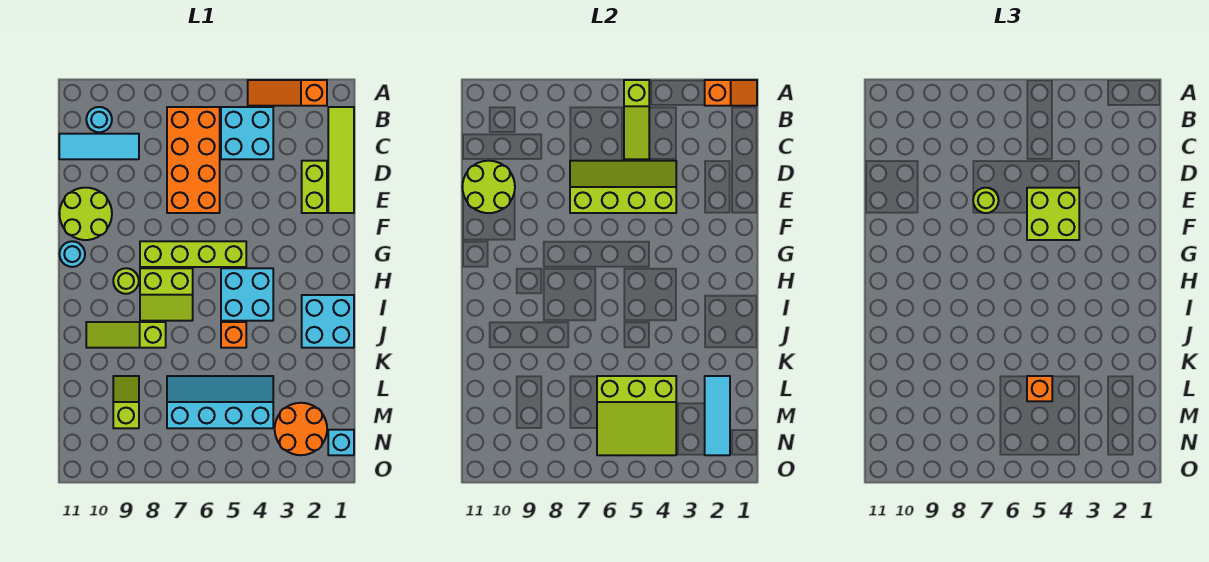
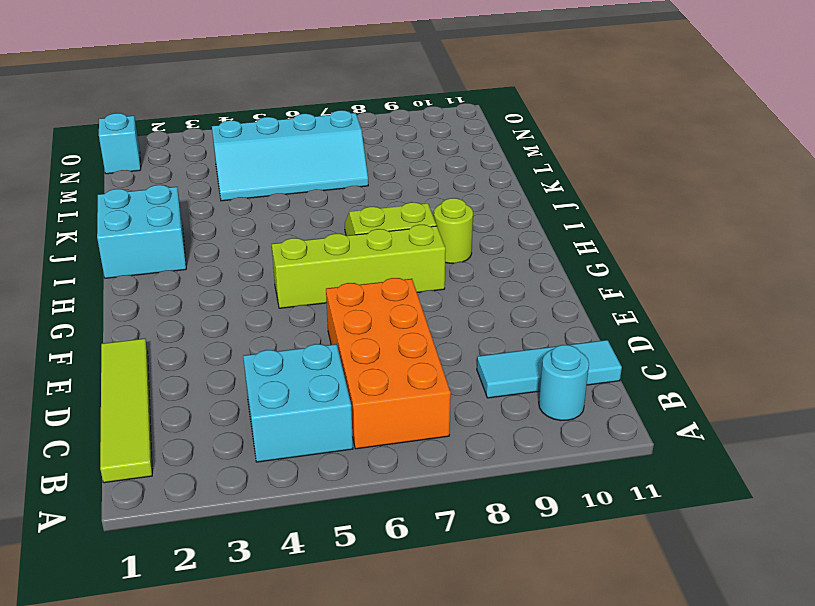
none -> orange 1x3 slope [248,80,327,106]
none -> lime 1x2 brick [302,161,327,213]
none -> lime 2x2 round brick [59,188,112,240]

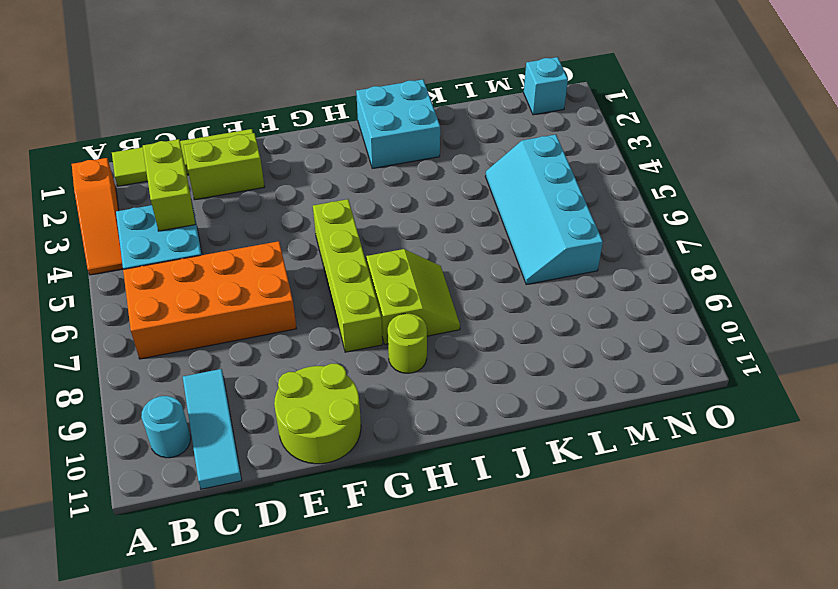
lime 1x2 brick [143,139,196,231] -> none
none -> cyan 1x1 round brick [60,241,85,267]
none -> cyan 2x2 brick [221,268,273,321]
none -> orange 1x1 brick [221,322,246,348]

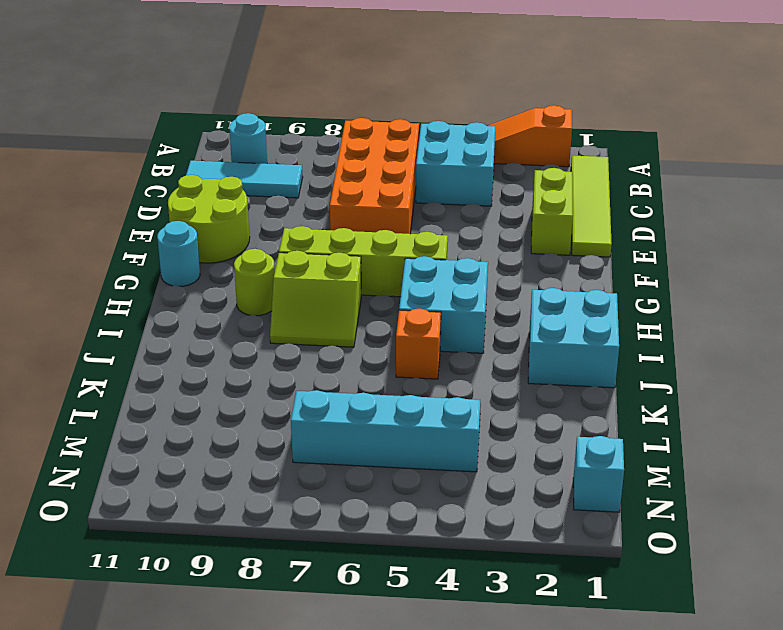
none -> lime 1x3 slope [86,322,166,348]
none -> lime 1x2 slope [113,376,139,428]
none -> orange 2x2 round brick [275,403,327,455]

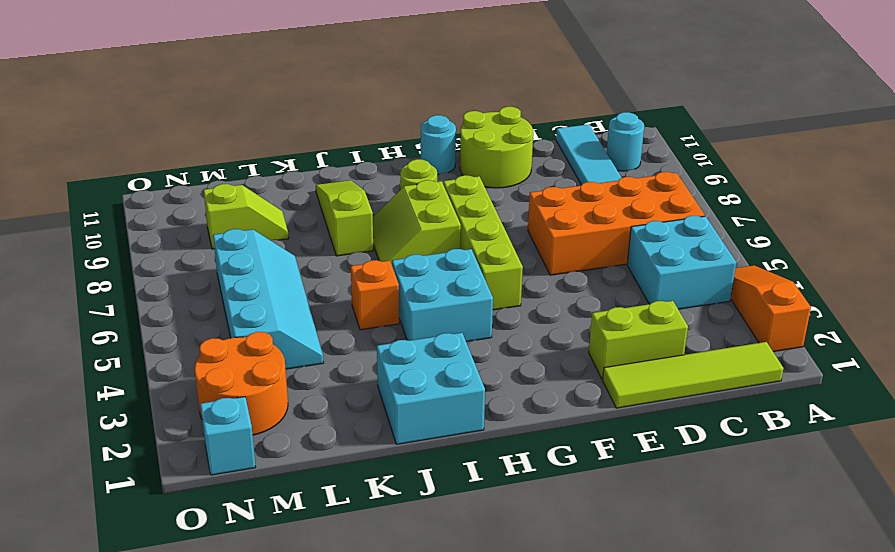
none -> orange 1x2 slope [705,80,757,106]
none -> lime 1x3 slope [624,80,649,159]
none -> lime 2x4 slope [570,161,676,213]

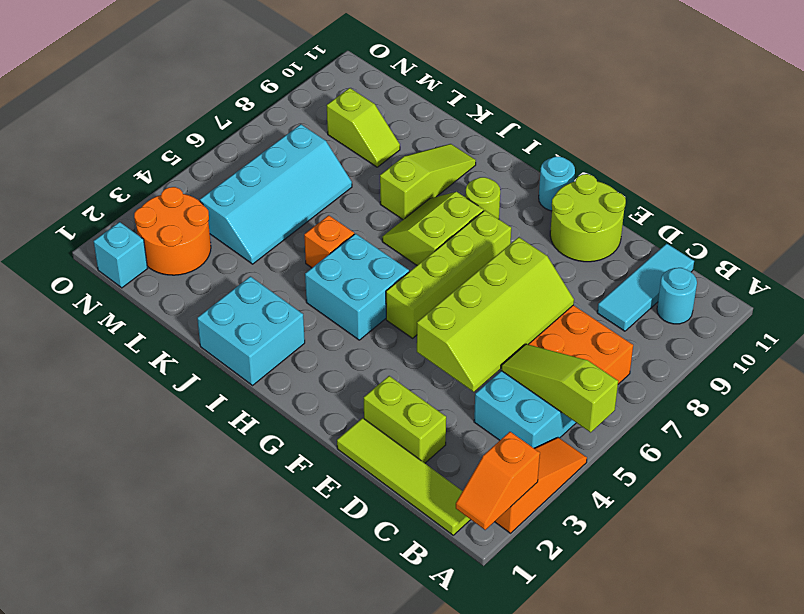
none -> lime 2x2 round brick [462,161,515,213]
none -> cyan 1x3 tile [705,376,730,455]
none -> lime 3x3 slope [597,376,676,455]

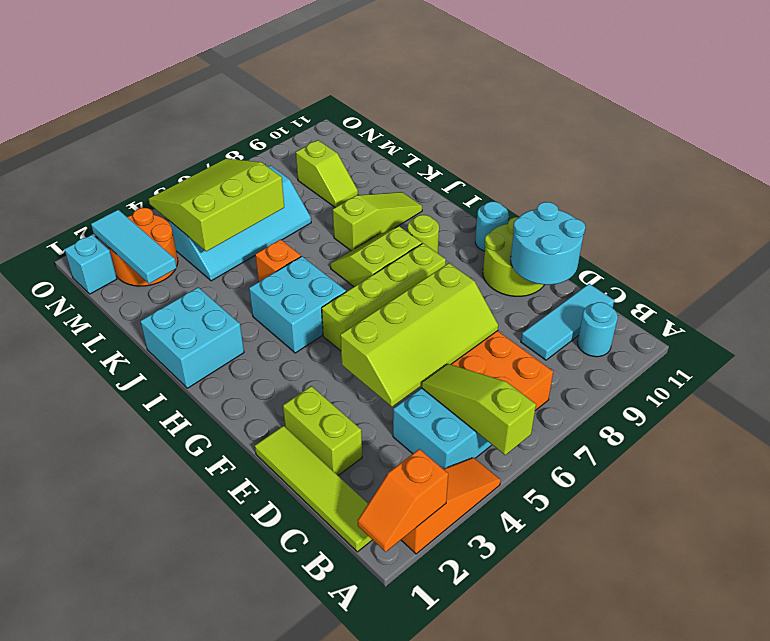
cyan 2x2 round brick [511,202,585,285] -> lime 2x2 round brick [462,161,515,213]
none -> lime 2x2 brick [1027,188,1079,240]
none -> lime 1x1 round brick [973,188,999,213]
none -> orange 1x1 brick [1027,376,1052,401]

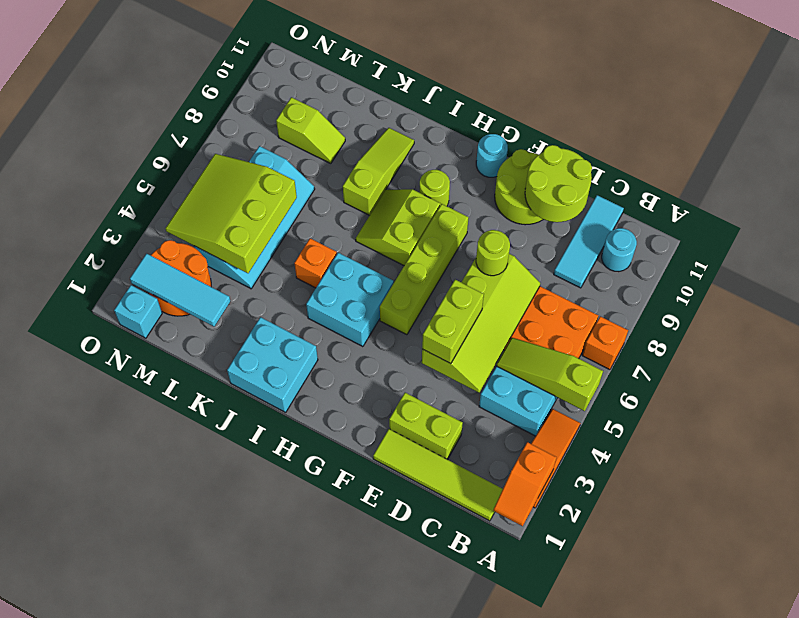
orange 1x1 brick [582,316,628,370] -> orange 1x1 brick moved to [1027,376,1052,401]
lime 1x2 brick [422,280,484,364] -> lime 2x2 brick [1027,188,1079,240]

